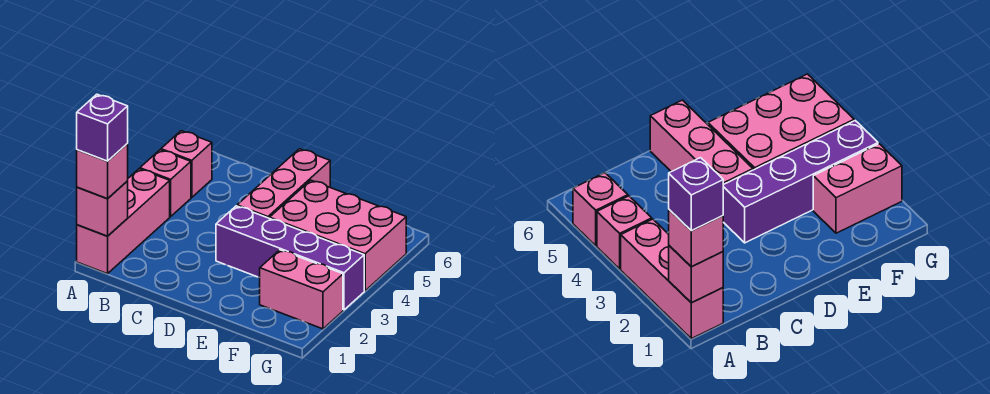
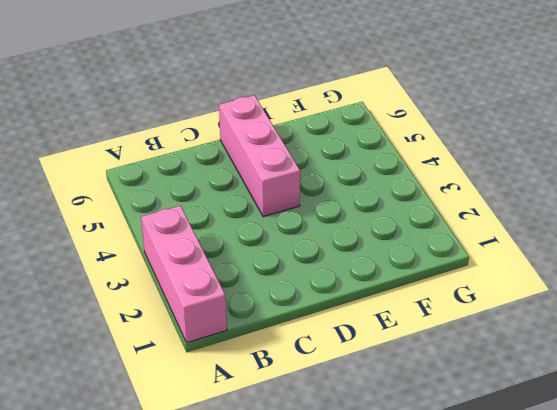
none -> pink 1x1 brick [140,150,191,216]
none -> pink 1x1 brick [161,131,212,198]

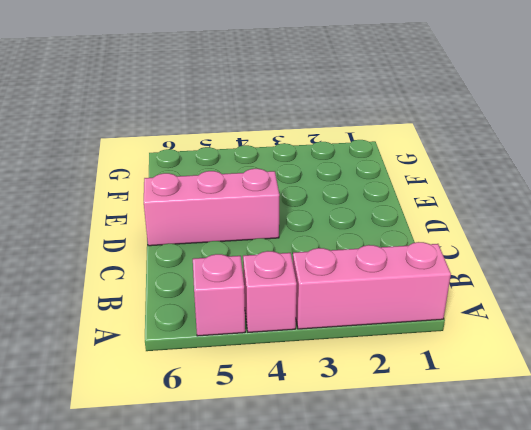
none -> purple 1x4 brick [216,206,364,310]
none -> pink 2x3 brick [270,180,406,291]

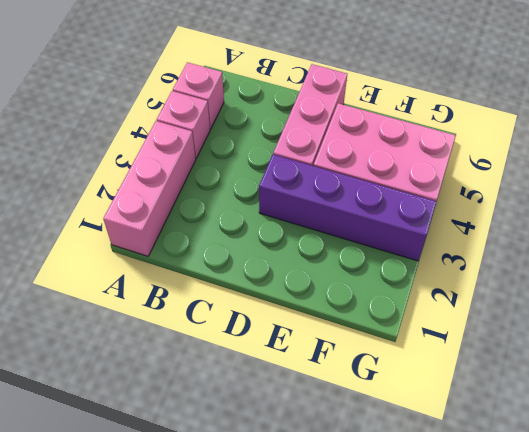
none -> pink 1x2 brick [260,250,343,329]
none -> pink 1x1 brick [77,181,128,236]

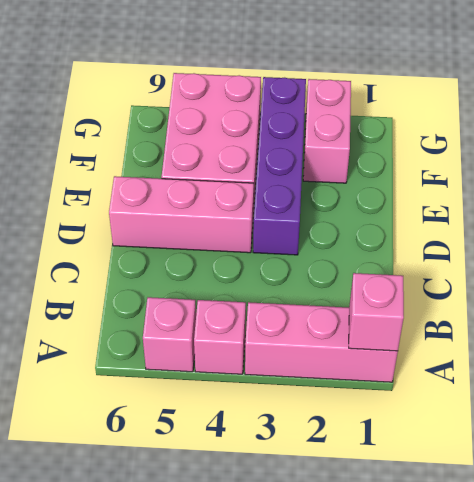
none -> pink 1x1 brick [77,144,128,199]
none -> purple 1x1 brick [77,94,128,161]

